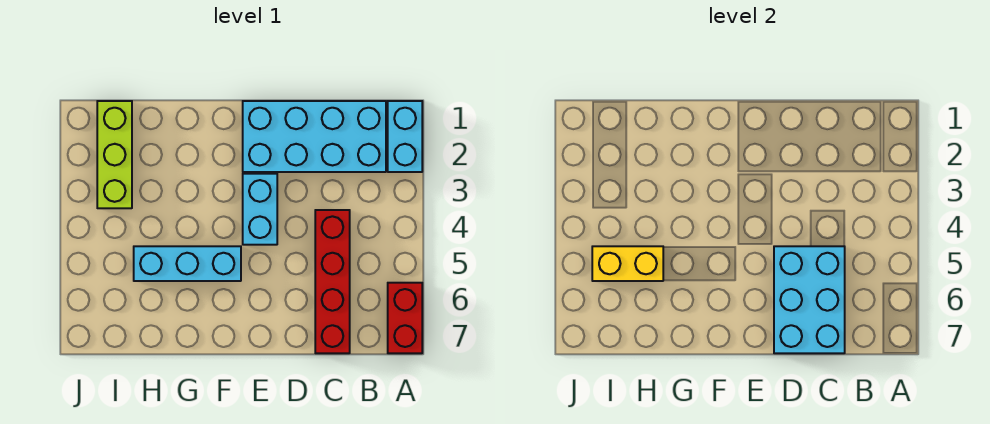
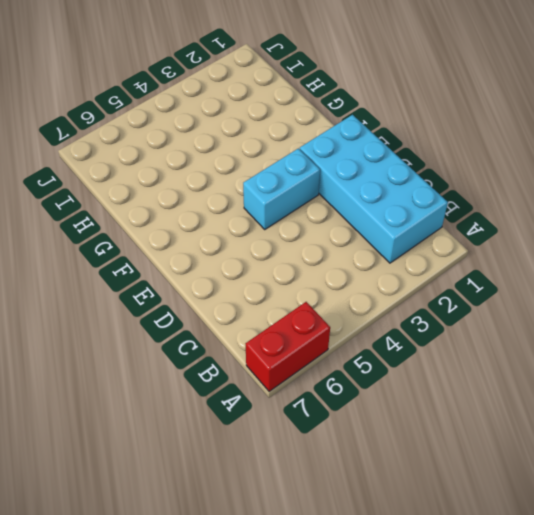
none -> cyan 1x2 brick [388,101,422,172]
none -> red 1x4 brick [315,210,350,353]

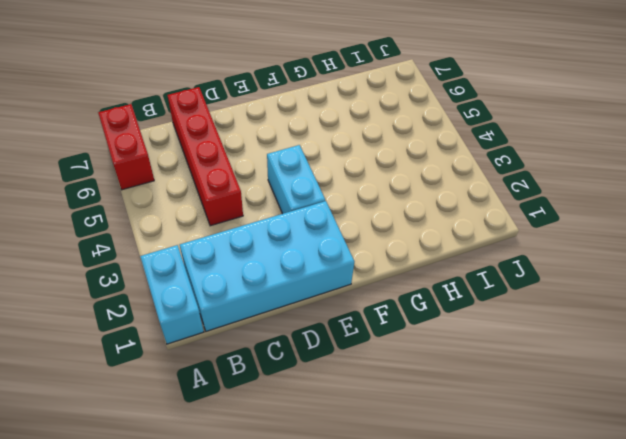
none -> cyan 1x3 brick [134,246,241,281]
none -> lime 1x3 brick [97,101,132,208]

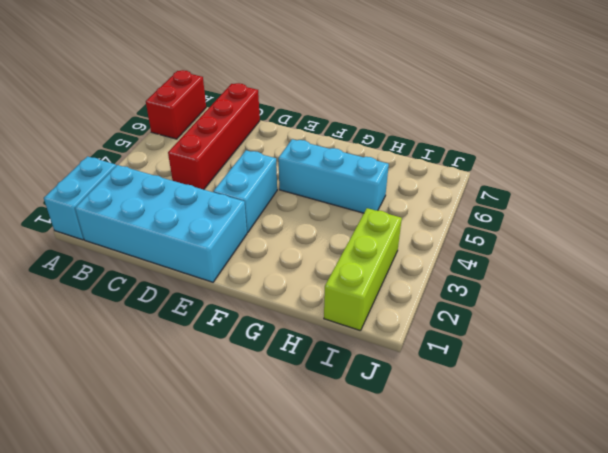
none -> cyan 2x3 brick [774,246,845,353]
none -> yellow 1x2 brick [592,246,663,281]

